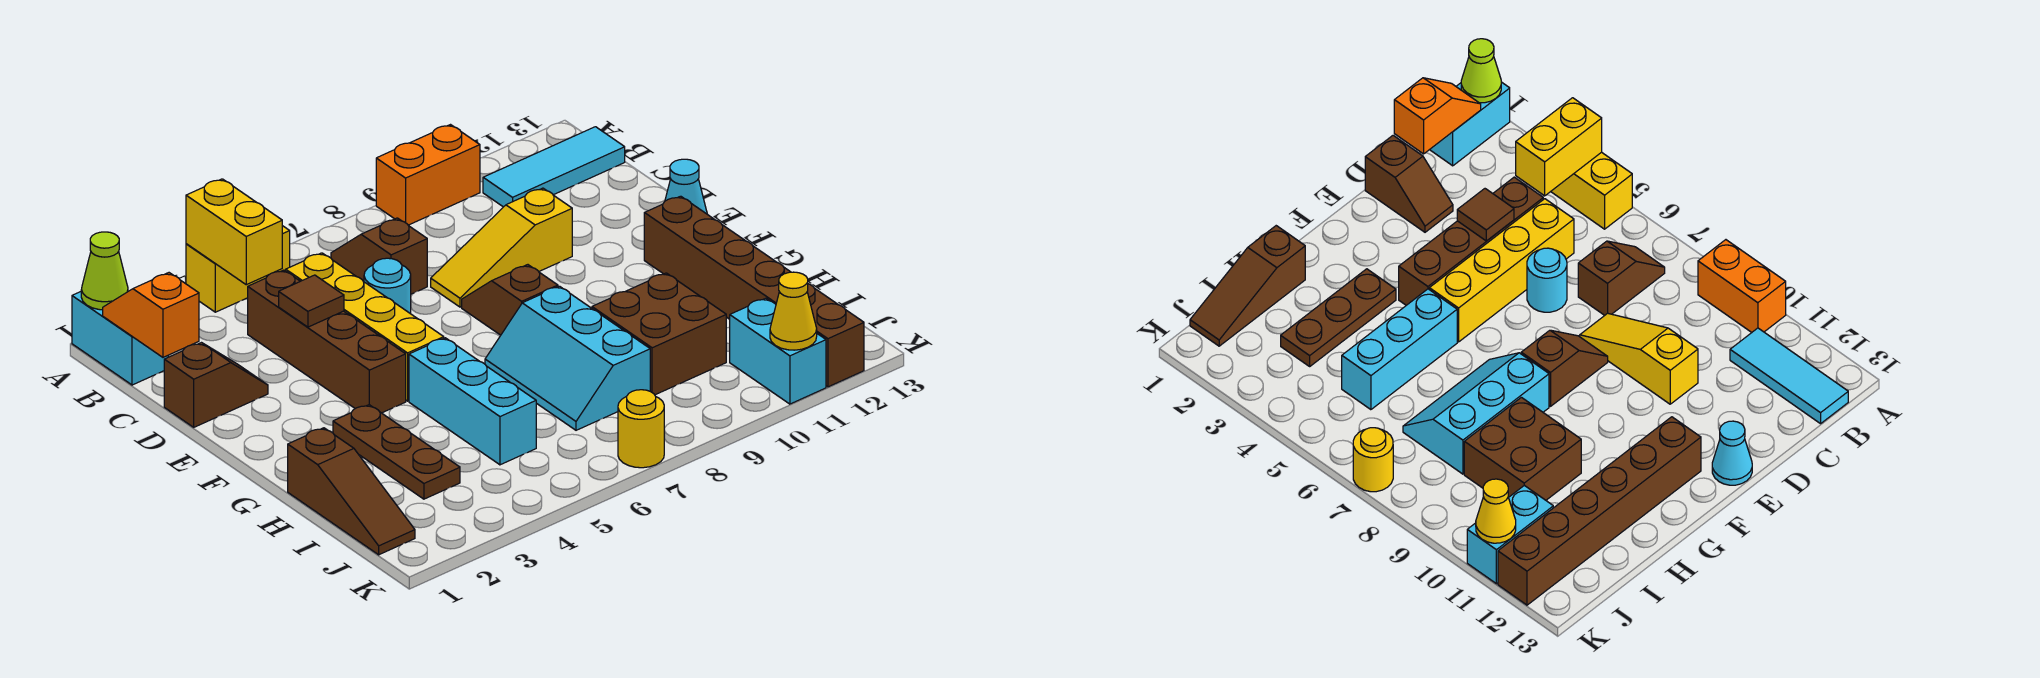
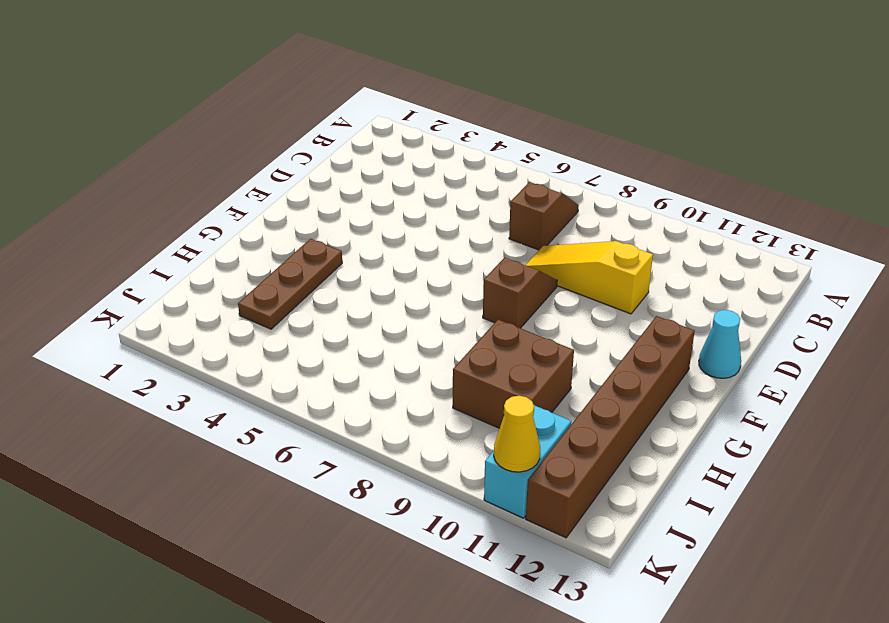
none -> cyan 1x2 brick [72,292,168,385]
none -> yellow 1x2 brick [186,226,290,312]
none -> orange 1x2 brick [376,125,480,225]

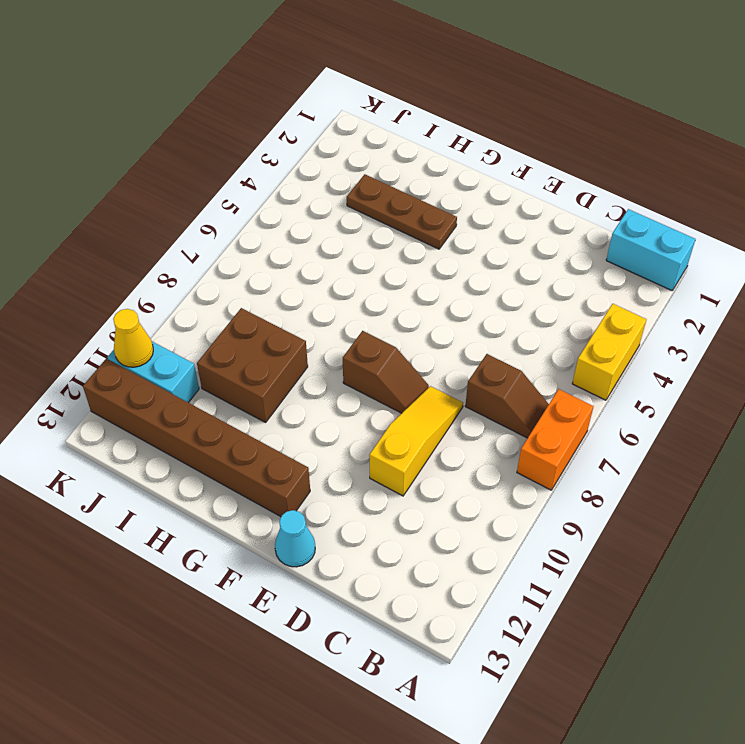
orange 1x2 brick [517,389,593,490] -> orange 1x2 brick moved to [376,125,480,225]
none -> cyan 1x3 tile [483,127,625,207]
none -> brown 1x4 brick [248,270,406,413]
none -> yellow 1x4 brick [286,253,444,401]

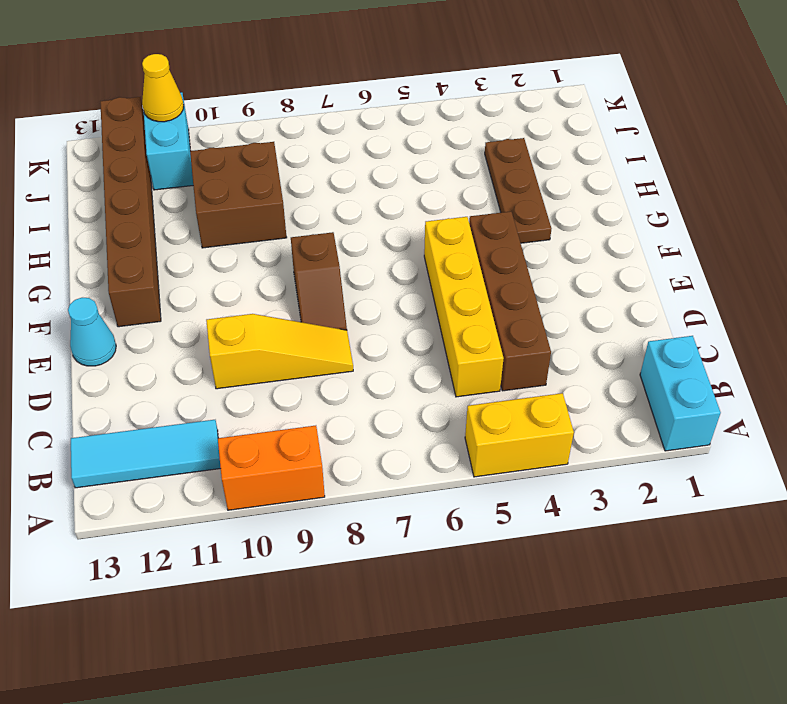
none -> brown 1x2 slope [331,218,427,294]
none -> brown 1x2 slope [164,343,268,427]
none -> cyan 1x1 round brick [364,258,411,314]

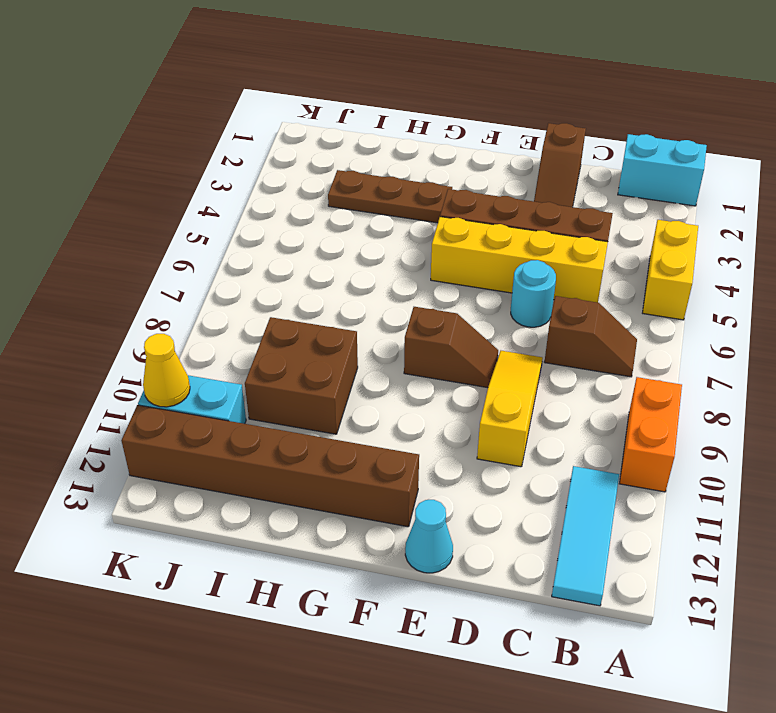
none -> cyan 1x3 brick [409,338,536,465]
none -> cyan 2x3 slope [485,286,650,430]
none -> brown 1x3 slope [288,428,415,555]

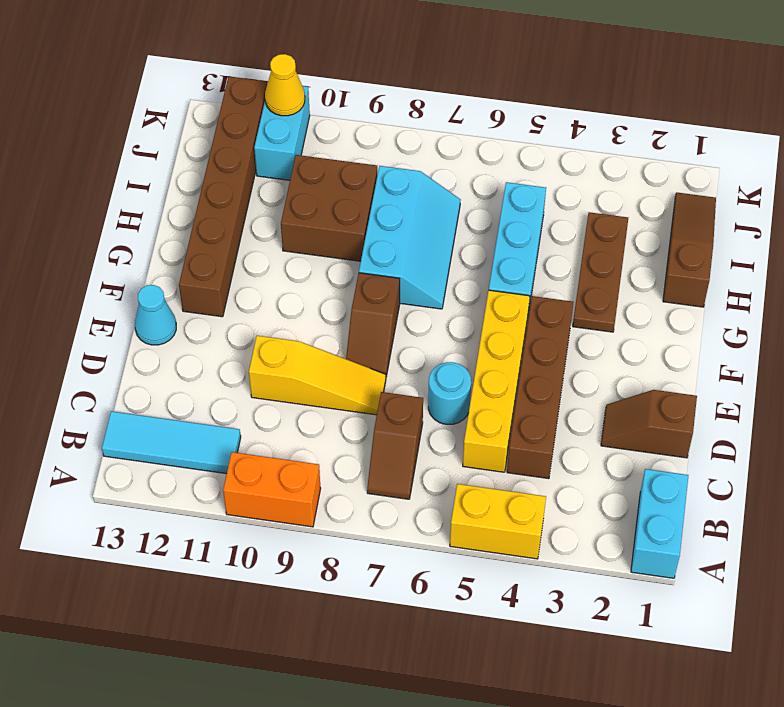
none -> yellow 1x1 round brick [618,390,664,468]
none -> lime 1x1 cone [81,232,128,310]
none -> yellow 1x2 brick [186,179,282,285]

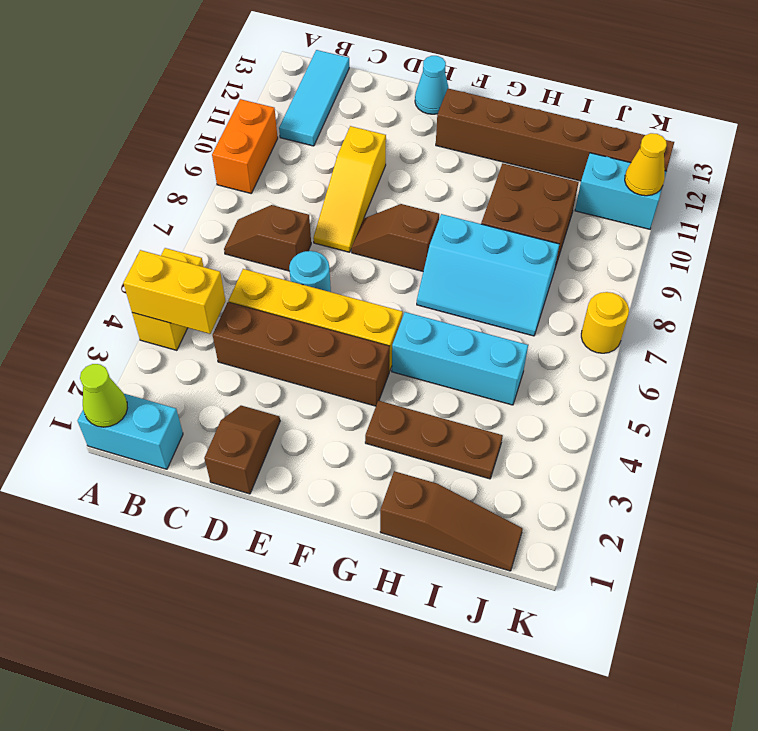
none -> orange 1x2 slope [103,273,199,357]
none -> brown 1x1 tile [279,275,344,327]

